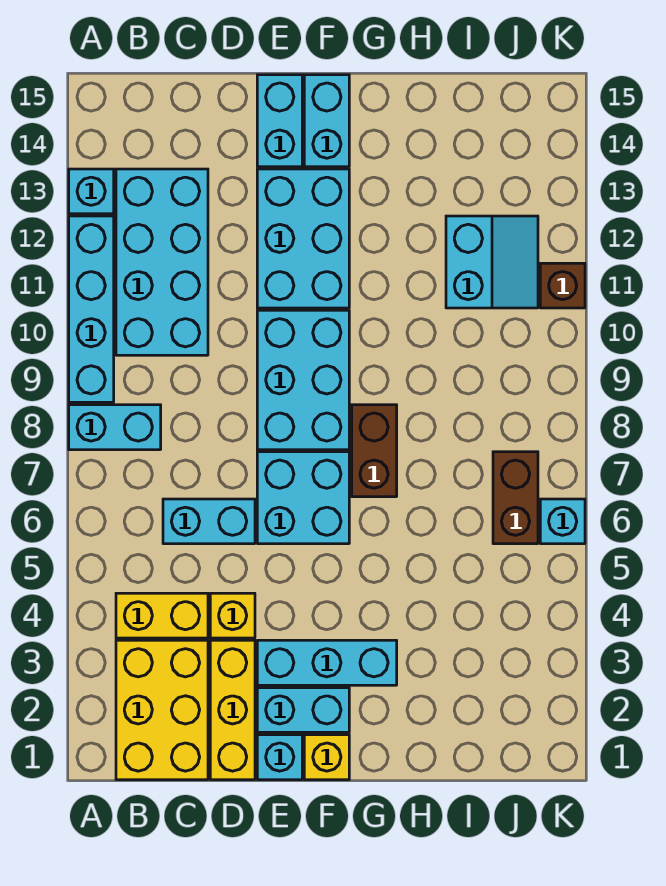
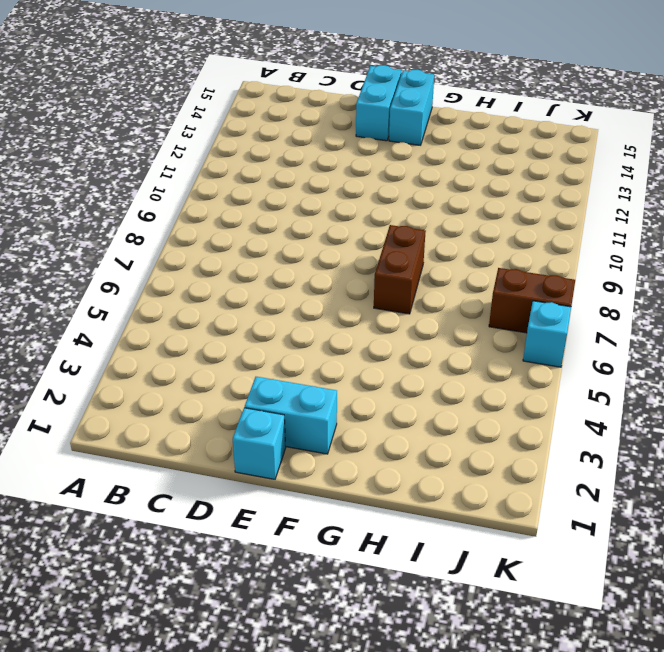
brown 1x2 brick [489,268,575,333] -> brown 1x2 brick turned to [493,452,538,544]
none -> cyan 1x2 brick [69,405,161,450]
none -> cyan 1x4 brick [69,216,114,402]
none -> cyan 1x1 brick [69,169,114,214]

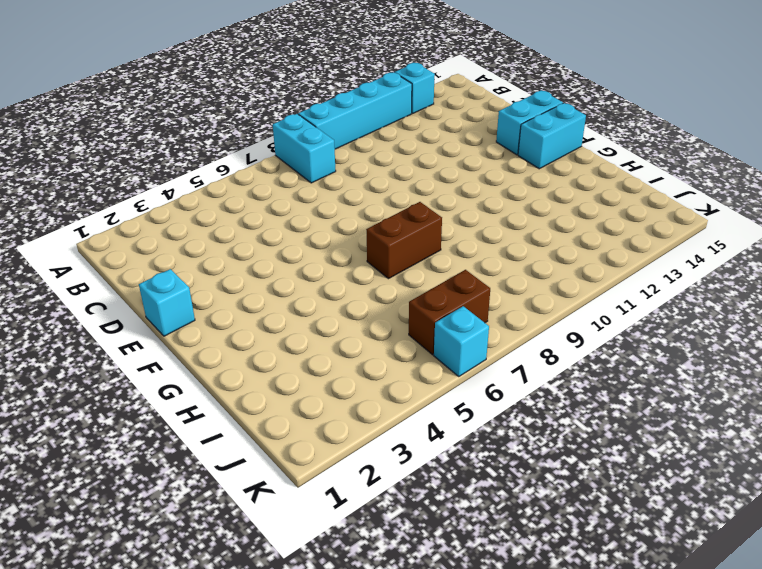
none -> yellow 2x3 brick [116,640,208,780]
none -> yellow 1x2 brick [116,593,208,638]
none -> cyan 2x4 brick [116,169,208,355]

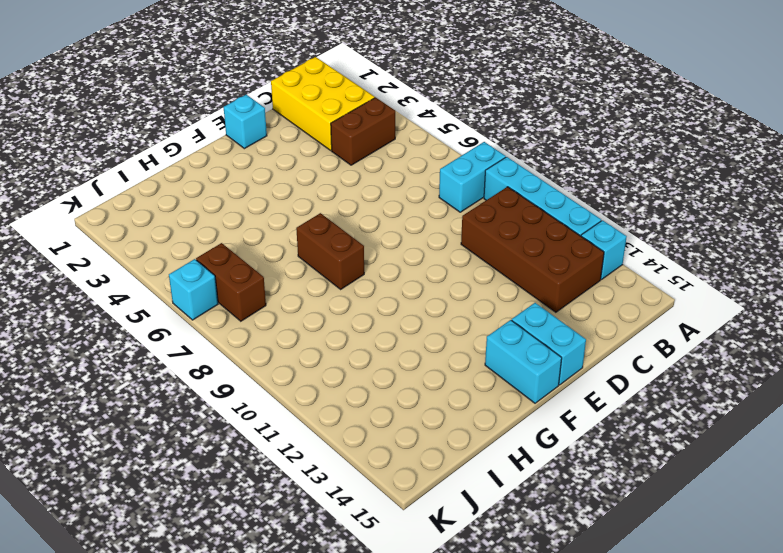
brown 1x2 brick [331,97,395,165] -> yellow 1x2 brick [116,593,208,638]
brown 2x4 brick [461,187,604,312] -> cyan 2x4 brick [116,169,208,355]
none -> cyan 1x2 brick [163,499,255,544]
none -> yellow 1x3 brick [210,640,255,780]
none -> yellow 1x1 brick [210,593,255,638]

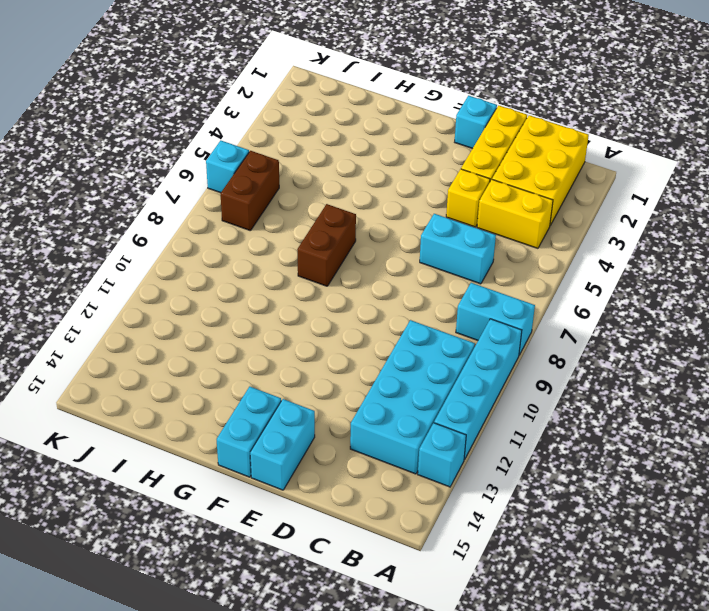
none -> cyan 1x2 brick [257,688,349,732]
none -> cyan 1x3 brick [257,640,397,685]
none -> cyan 2x2 brick [257,452,349,544]

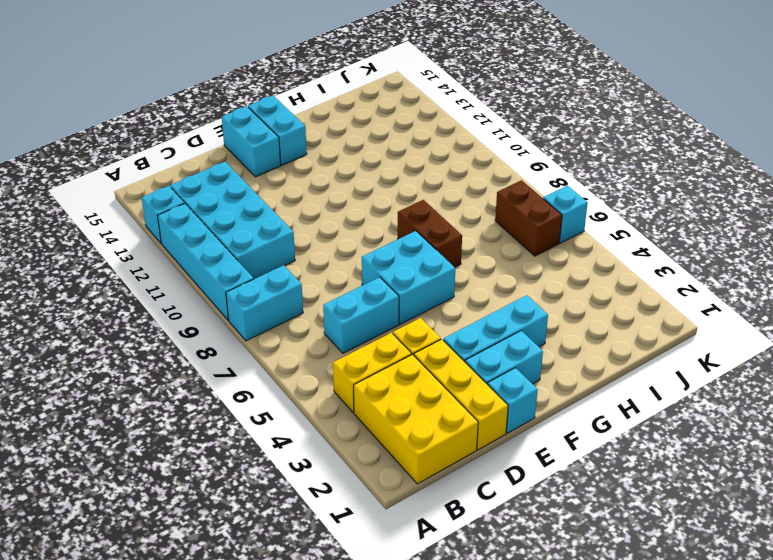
none -> cyan 2x3 brick [257,310,349,450]
none -> cyan 2x3 brick [257,169,349,308]
none -> yellow 1x1 brick [304,735,349,780]

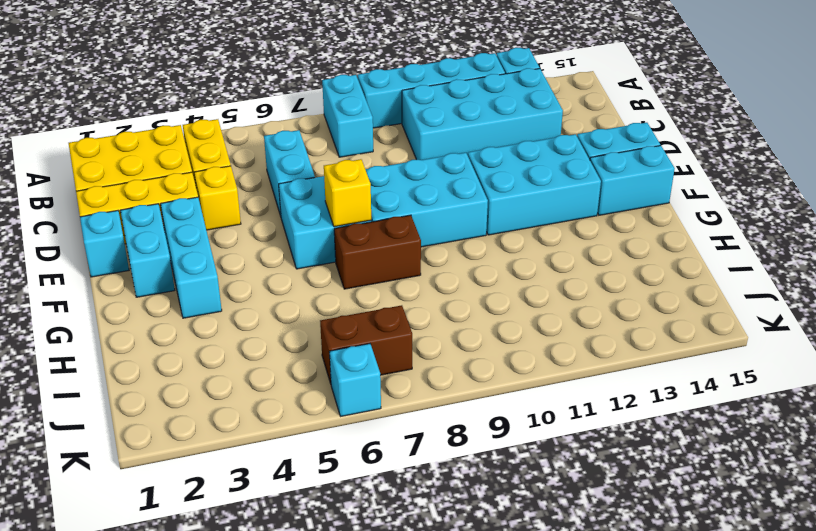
yellow 1x1 brick [324,159,371,227] -> yellow 1x1 brick moved to [304,735,349,780]
none -> cyan 2x2 slope [446,216,538,308]
none -> brown 1x1 brick [540,263,585,308]

